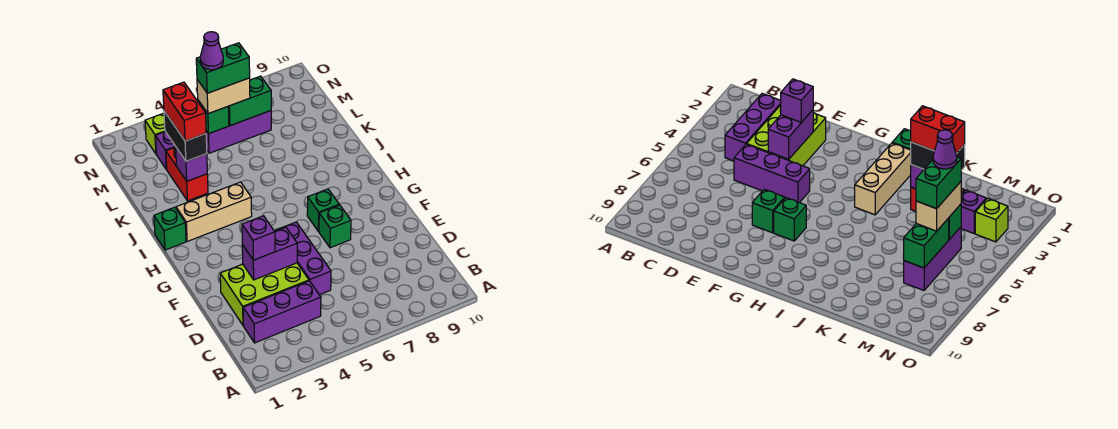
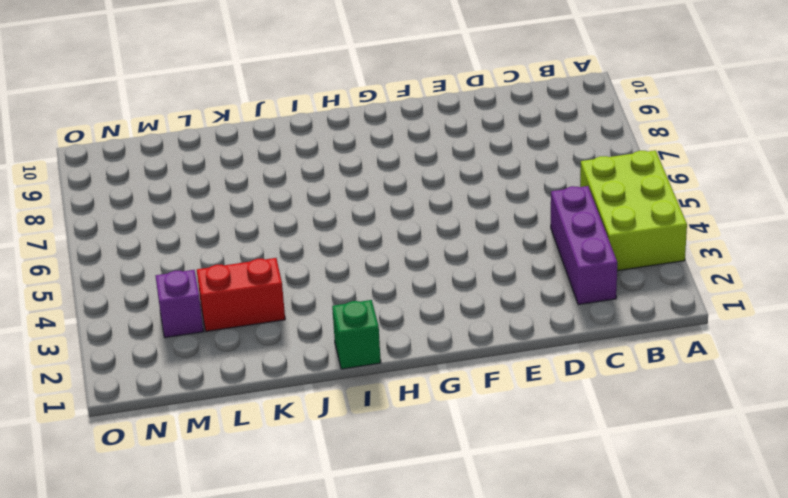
lime 2x3 brick [580,150,687,271] -> lime 2x3 brick moved to [220,263,309,325]
none -> purple 1x3 brick [276,222,331,295]
none -> green 1x1 brick [319,205,351,248]
none -> green 1x1 brick [307,189,339,231]

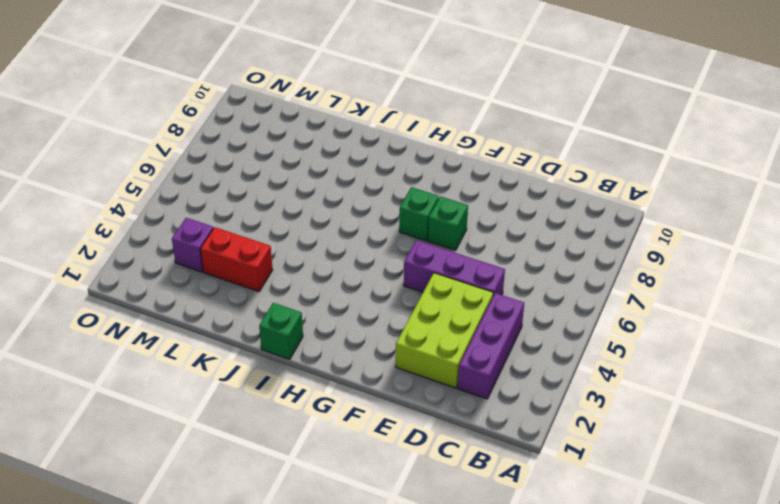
none -> tan 1x3 brick [176,182,252,242]
none -> purple 1x3 brick [206,111,271,153]
none -> lime 1x1 brick [145,113,165,154]

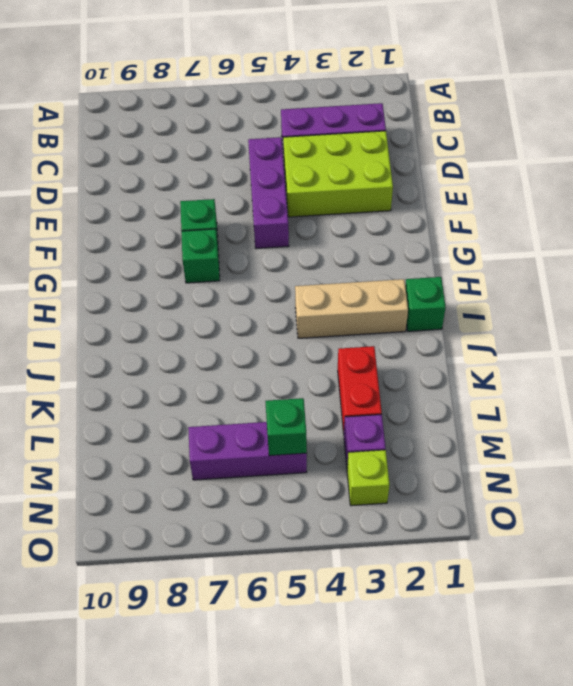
none -> purple 1x2 brick [242,227,297,280]
none -> purple 1x1 brick [176,148,207,181]
none -> green 1x2 brick [228,76,271,126]

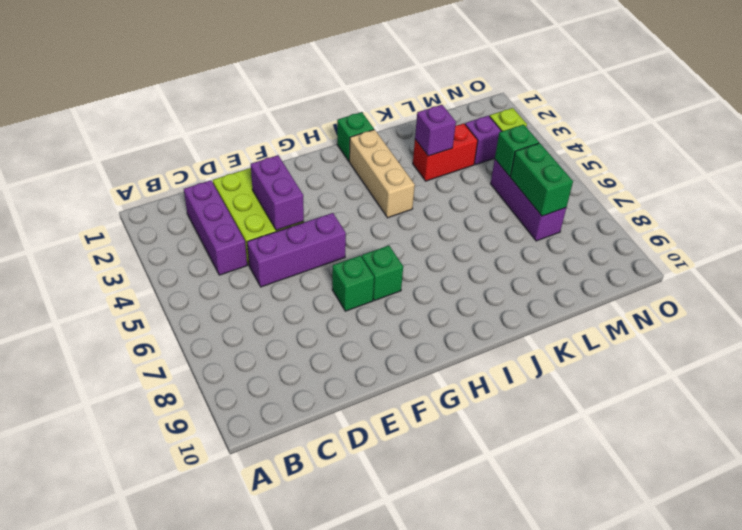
none -> purple 1x1 brick [242,216,275,260]
none -> black 1x2 brick [164,111,207,161]
none -> tan 1x2 brick [197,78,250,114]

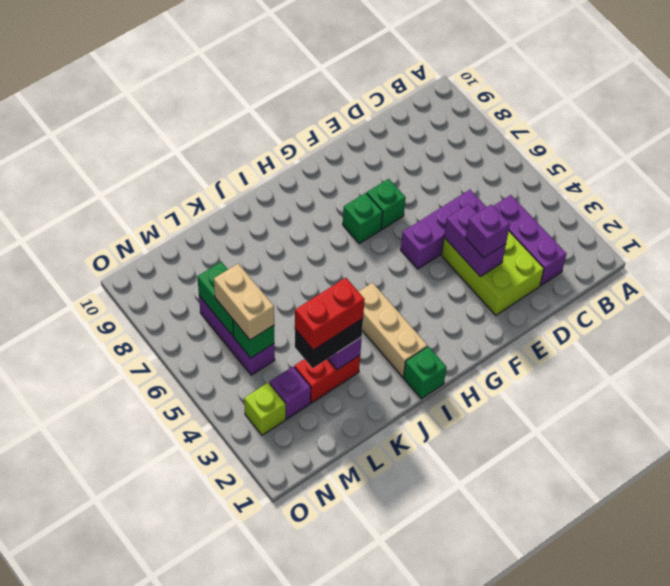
none -> green 1x2 brick [196,43,250,93]
none -> purple 1x1 cone [200,32,223,70]

